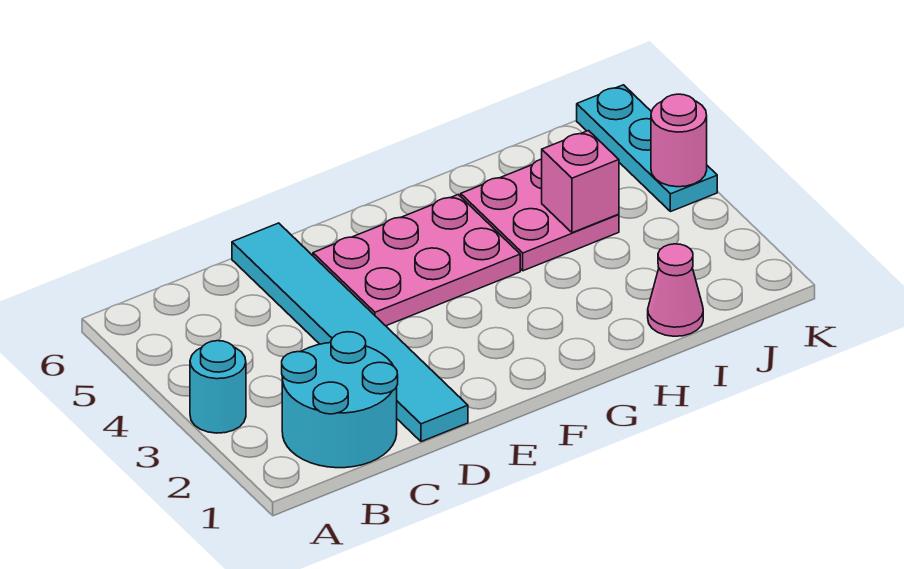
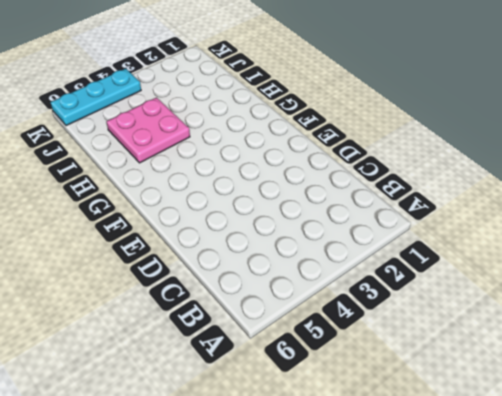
none -> cyan 1x1 round brick [190,341,246,433]
none -> cyan 2x2 round brick [282,332,398,468]

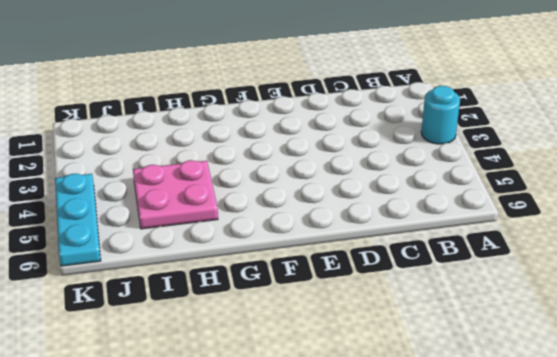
none -> cyan 2x2 round brick [282,332,398,468]
none -> cyan 1x6 tile [232,223,468,442]

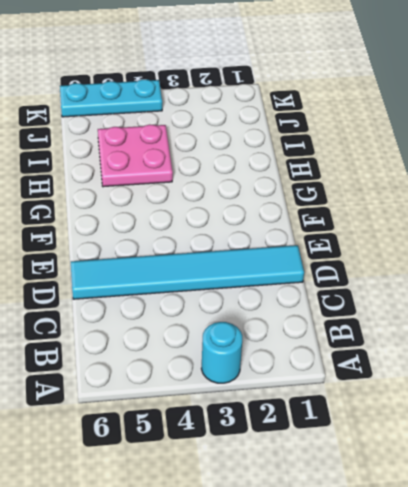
none -> cyan 2x2 round brick [282,332,398,468]
none -> pink 2x3 plate [313,195,520,326]

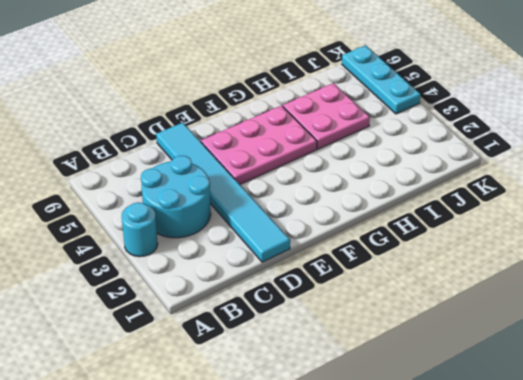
cyan 2x2 round brick [141,156,211,238] -> cyan 2x2 round brick moved to [282,332,398,468]
none -> pink 1x1 cone [648,244,703,336]
none -> pink 1x1 brick [542,131,619,233]

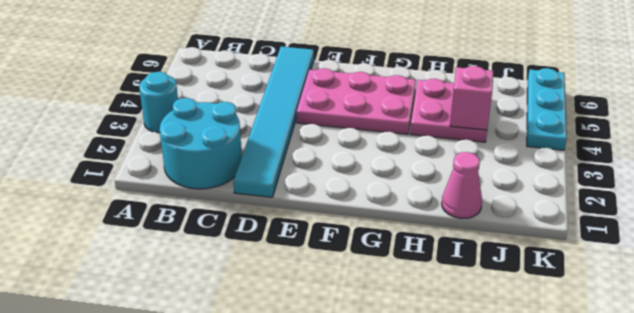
none -> pink 1x1 round brick [651,94,707,187]

